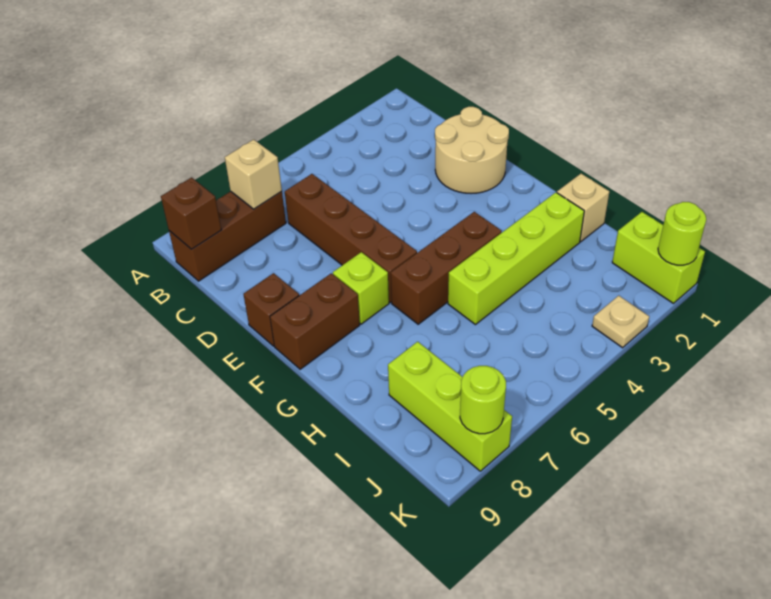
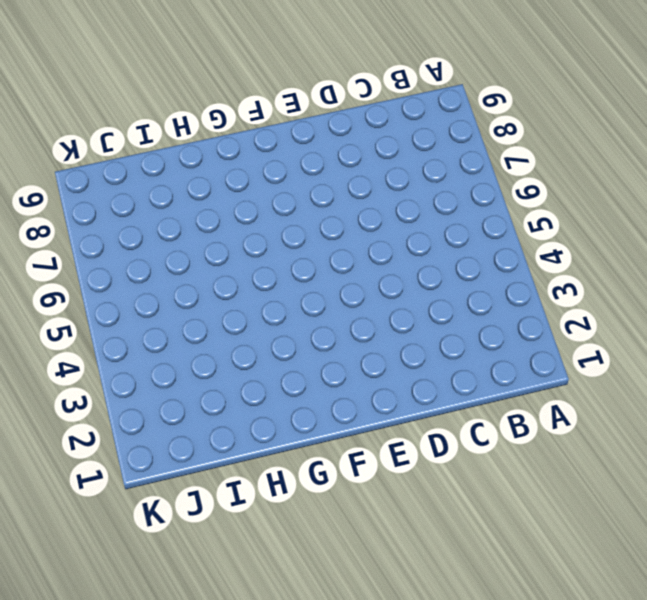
none -> brown 1x3 brick [169,191,286,281]
none -> brown 1x4 brick [285,174,417,302]
none -> tan 2x2 round brick [435,107,509,193]

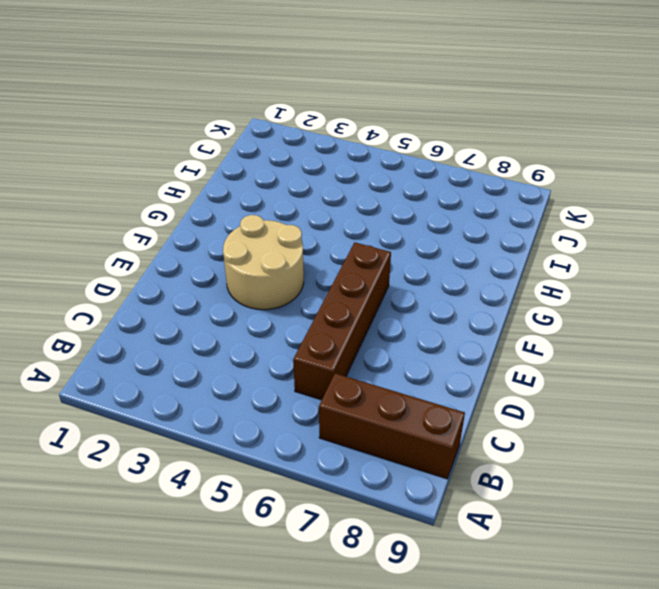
tan 2x2 round brick [223,215,304,310] -> tan 2x2 round brick moved to [435,107,509,193]
none -> brown 1x1 brick [243,273,299,346]
none -> lime 1x1 brick [333,252,389,324]
none -> brown 1x2 brick [270,273,360,369]

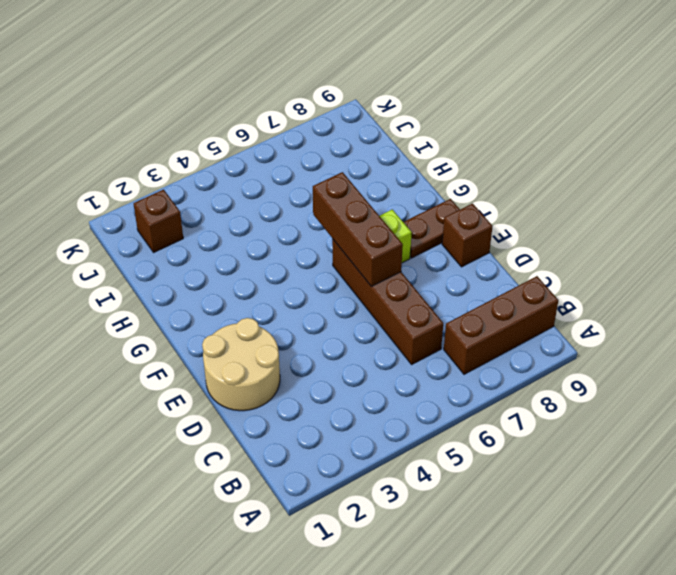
brown 1x3 brick [313,172,403,287] -> brown 1x3 brick turned to [391,212,502,324]
brown 1x2 plate [404,199,460,258] -> brown 1x2 brick [270,273,360,369]
brown 1x1 brick [134,190,183,252] -> brown 1x1 brick moved to [161,178,221,249]
none -> tan 1x1 brick [557,174,609,242]
none -> lime 1x4 brick [448,193,584,325]
none -> lime 1x3 brick [388,342,512,471]

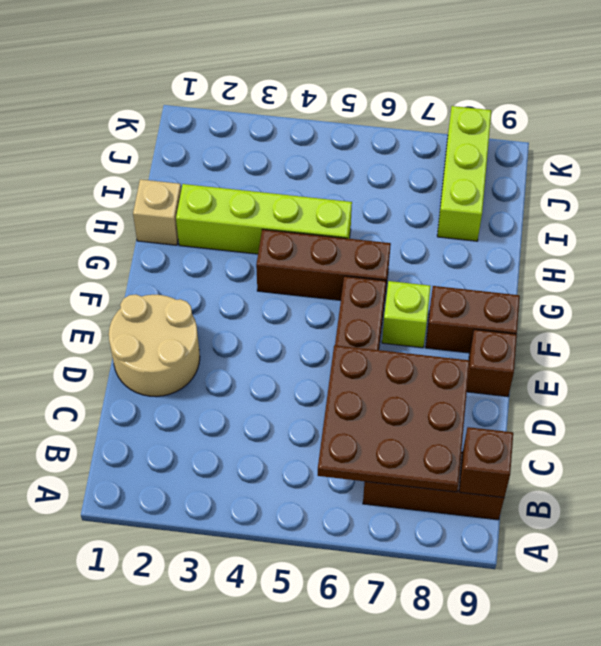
brown 3x3 plate [318,345,469,492] -> tan 1x1 brick [225,139,282,209]
none -> lime 1x2 brick [612,212,705,303]
none -> tan 1x1 plate [592,296,649,348]
none -> lime 1x1 round brick [658,202,706,265]

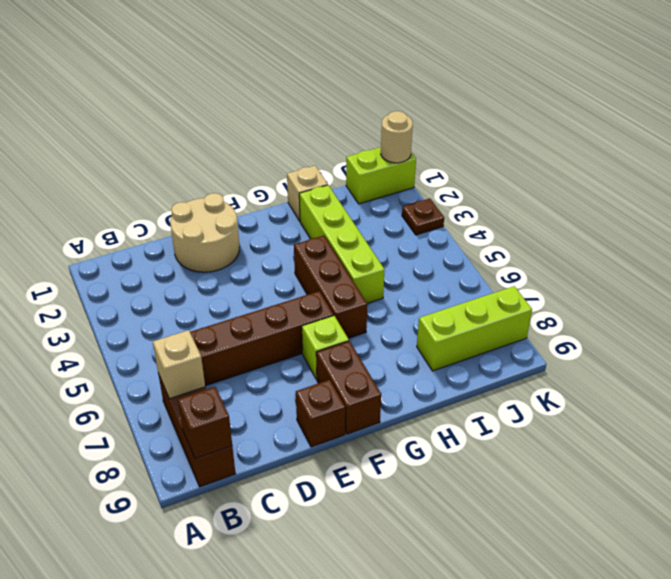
tan 1x1 round brick [381,111,413,163] -> lime 1x1 round brick [658,202,706,265]
brown 1x1 plate [402,199,444,235] -> tan 1x1 plate [592,296,649,348]
none -> lime 1x1 round brick [460,366,506,434]

